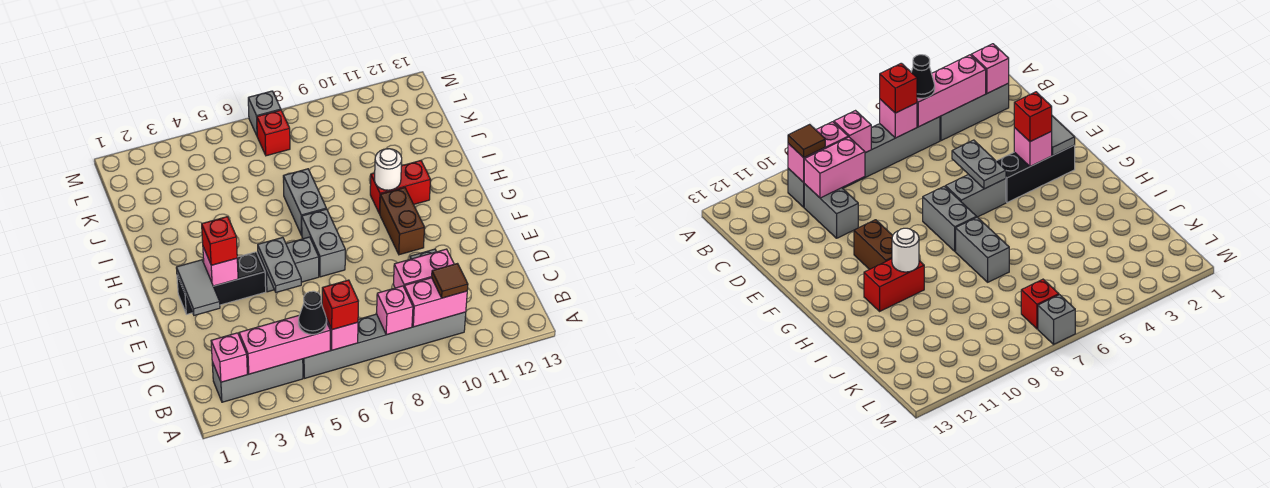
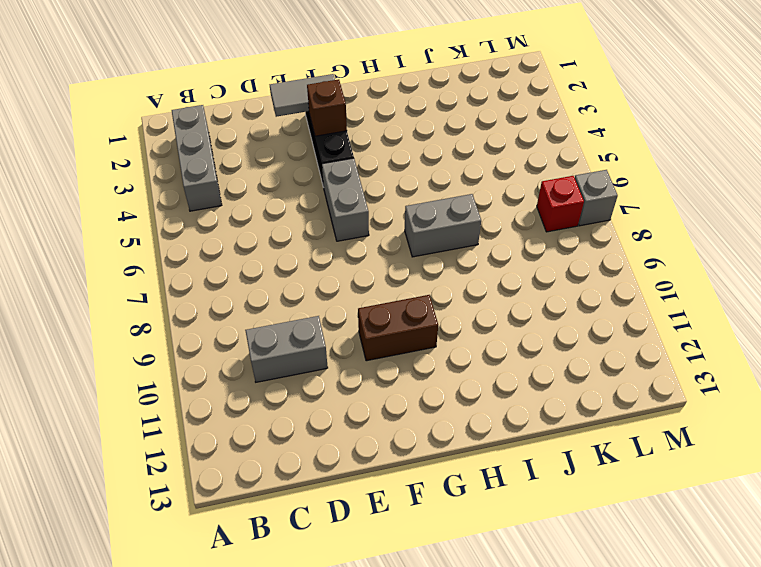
brown 1x1 brick [307,79,347,136] -> pink 1x1 brick [203,247,238,286]
none -> grey 1x6 brick [303,312,466,378]
none -> grey 1x2 brick [302,209,345,277]
none -> red 1x2 brick [370,161,431,214]

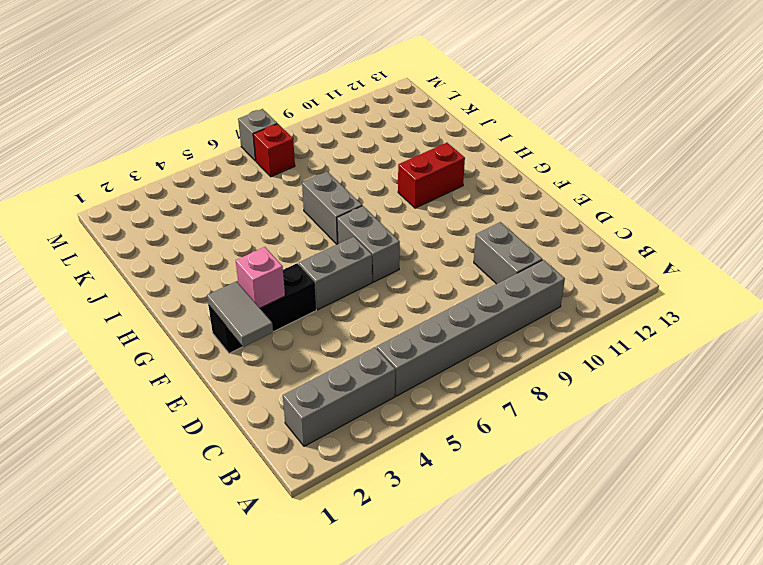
none -> brown 1x2 brick [380,188,425,255]
none -> pink 1x1 brick [211,333,247,382]
none -> pink 1x3 brick [239,316,330,374]

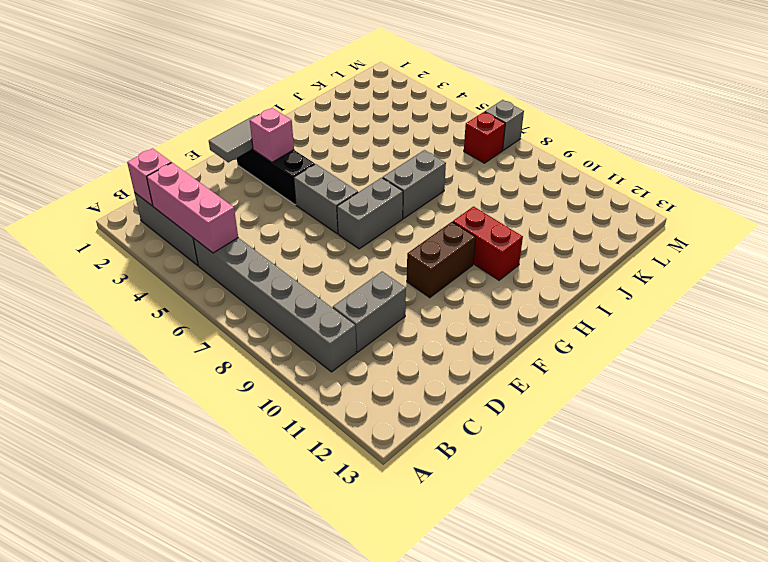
none -> pink 1x1 brick [326,318,358,350]
none -> pink 1x1 brick [377,286,413,335]
none -> pink 1x2 brick [404,278,467,327]

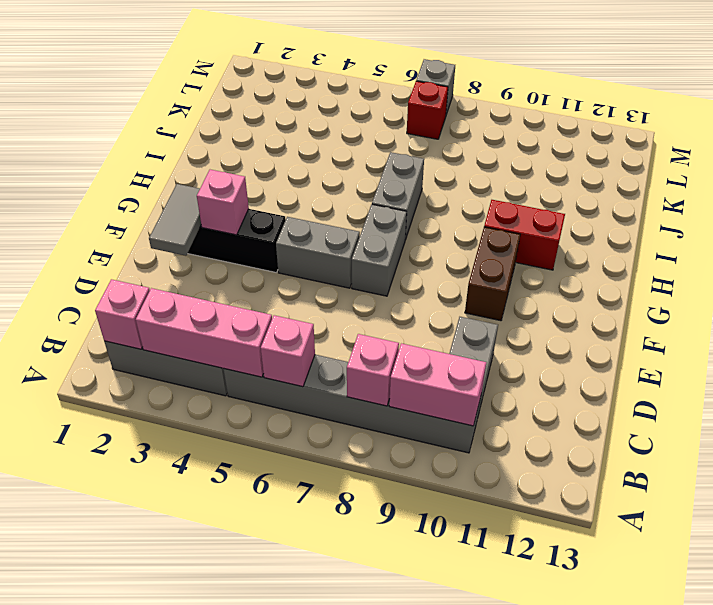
none -> pink 1x2 brick [393,249,454,288]
none -> grey 1x2 plate [258,237,301,292]
none -> white 1x1 round brick [375,149,402,190]

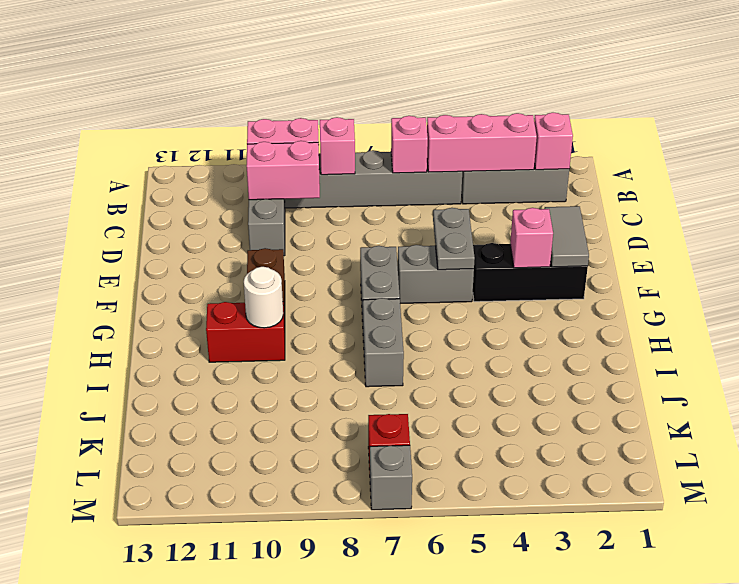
none -> black 1x1 cone [299,291,327,334]
none -> red 1x1 brick [322,280,358,330]
none -> brown 1x1 tile [432,264,468,298]

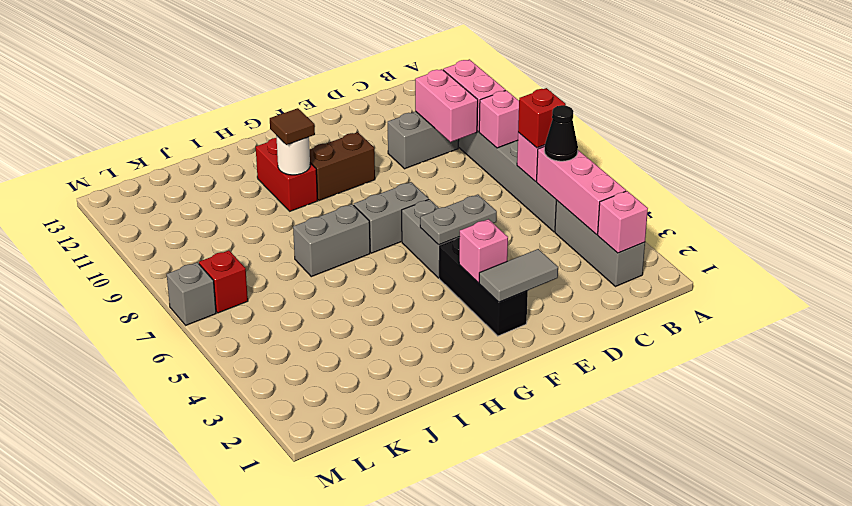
brown 1x1 tile [270,108,315,145] -> brown 1x1 tile moved to [432,264,468,298]
none -> red 1x1 brick [202,217,237,265]

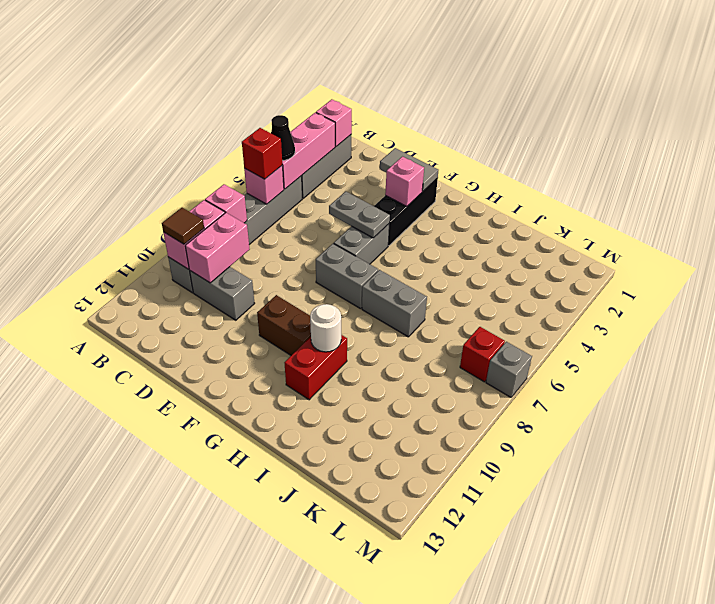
none -> red 1x1 brick [202,217,237,265]

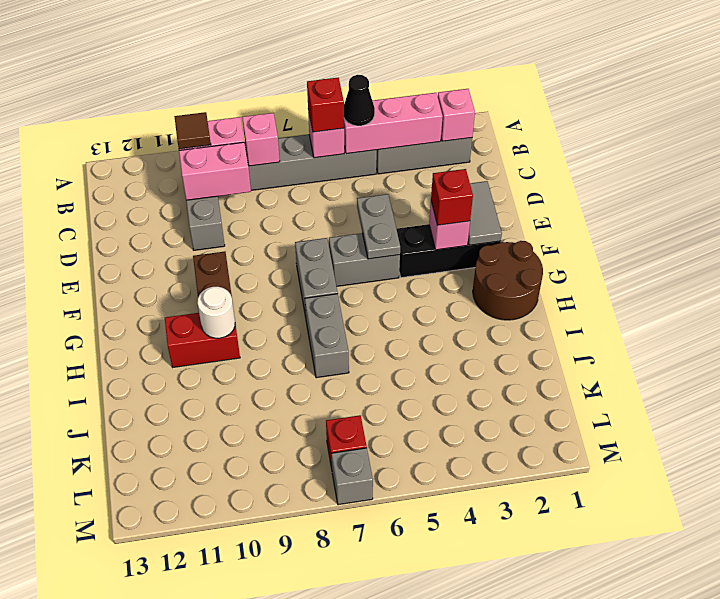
brown 2x2 round brick [473,241,543,320] -> none

